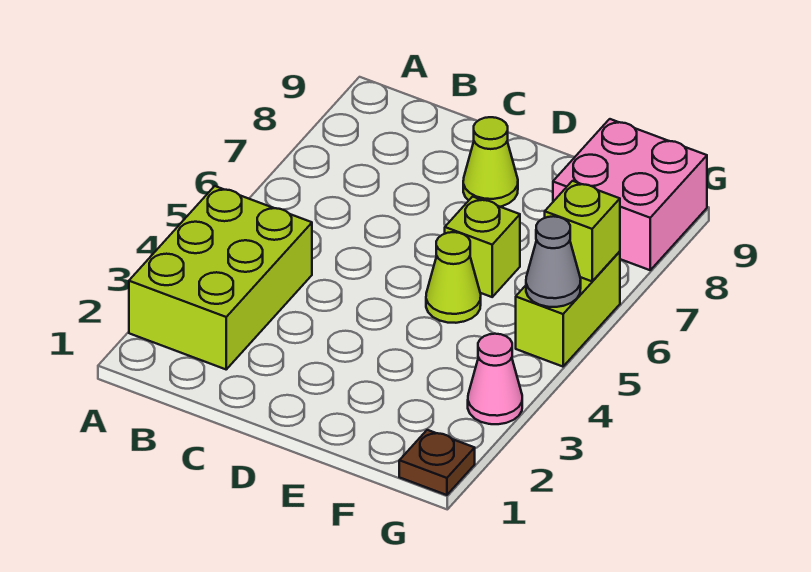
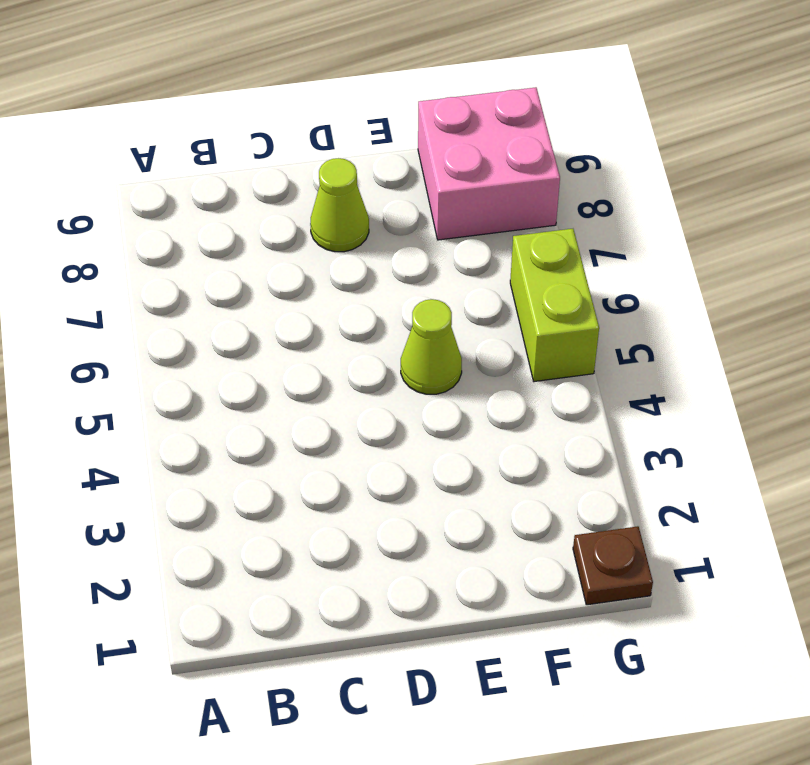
none -> lime 2x3 brick [129,186,312,369]
none -> lime 1x1 brick [445,197,520,297]

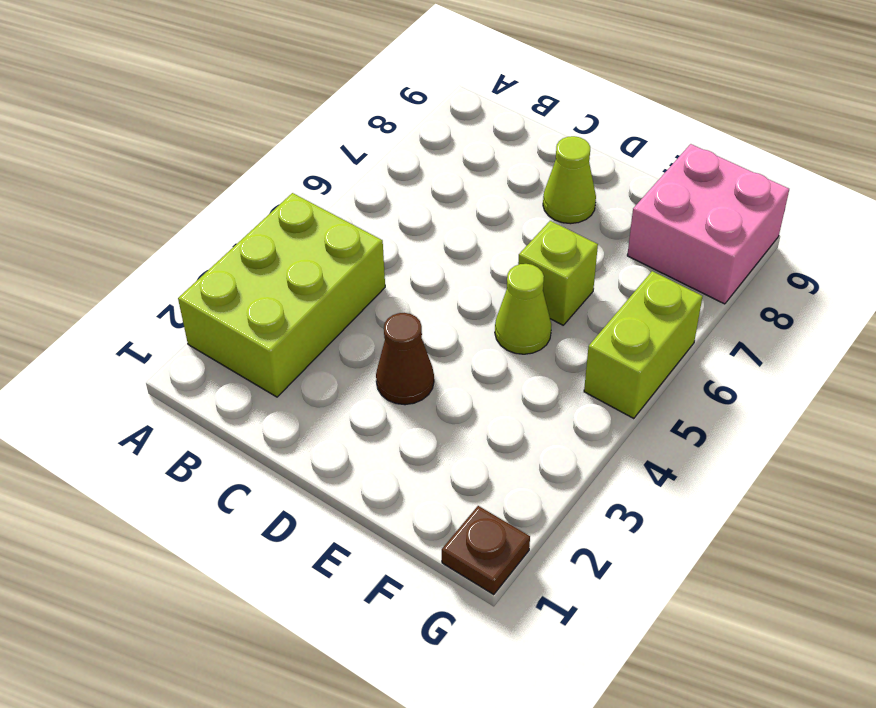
brown 1x1 cone [376,313,434,405] -> none
none -> pink 1x1 cone [468,334,522,424]
none -> grey 1x1 cone [526,216,581,307]

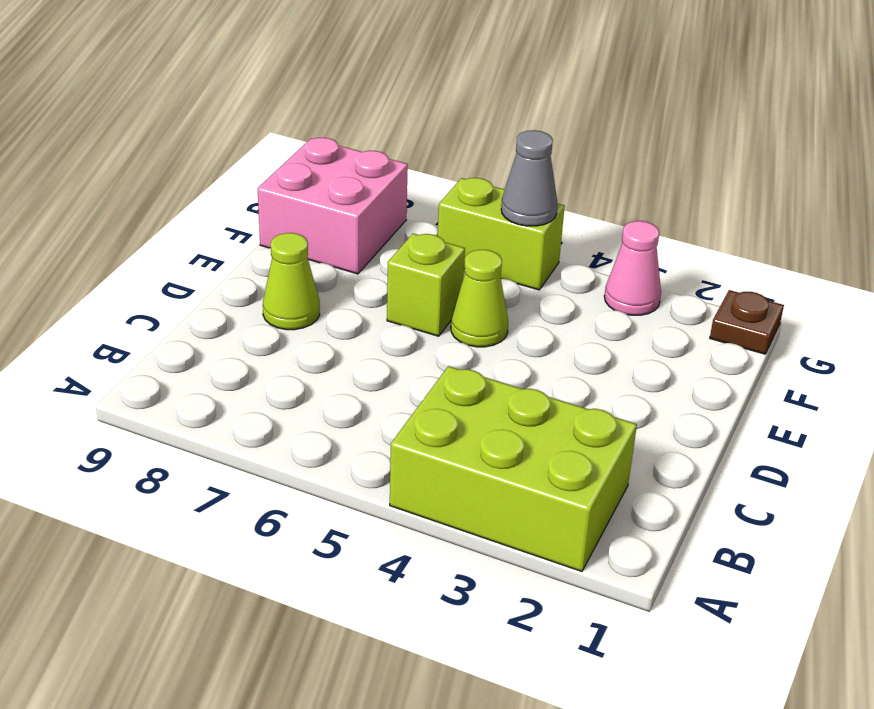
none -> lime 1x1 brick [545,181,620,281]

